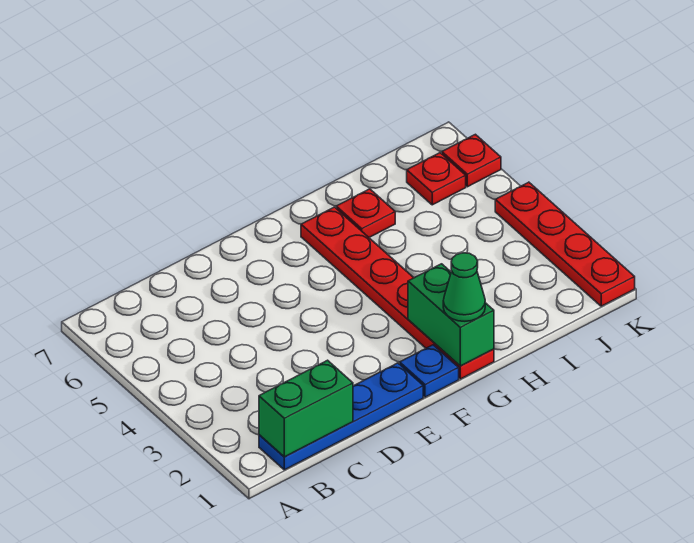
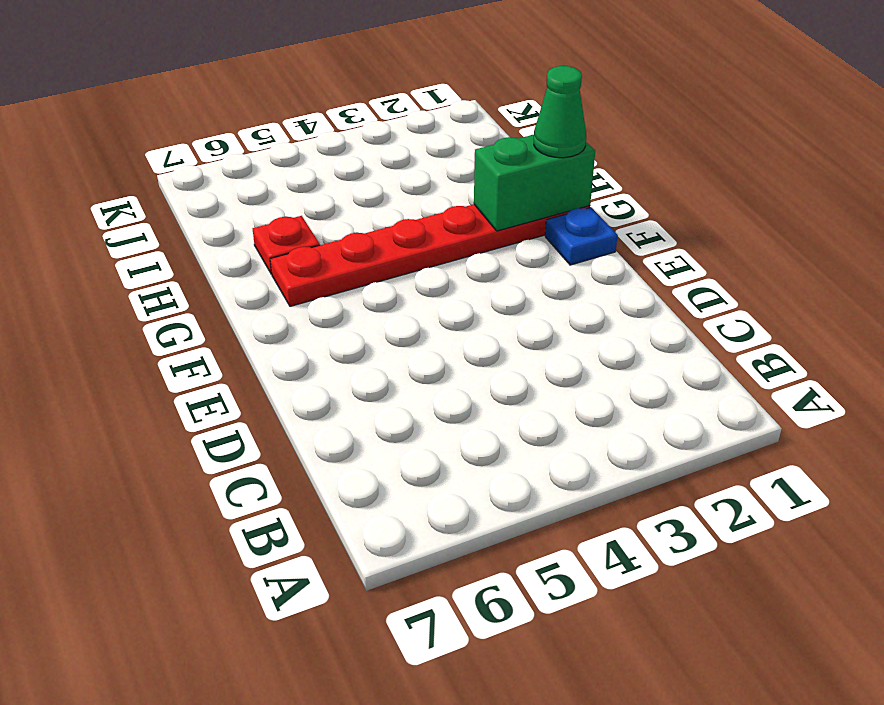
none -> blue 1x4 plate [259,363,423,470]
none -> red 1x1 plate [407,153,466,205]

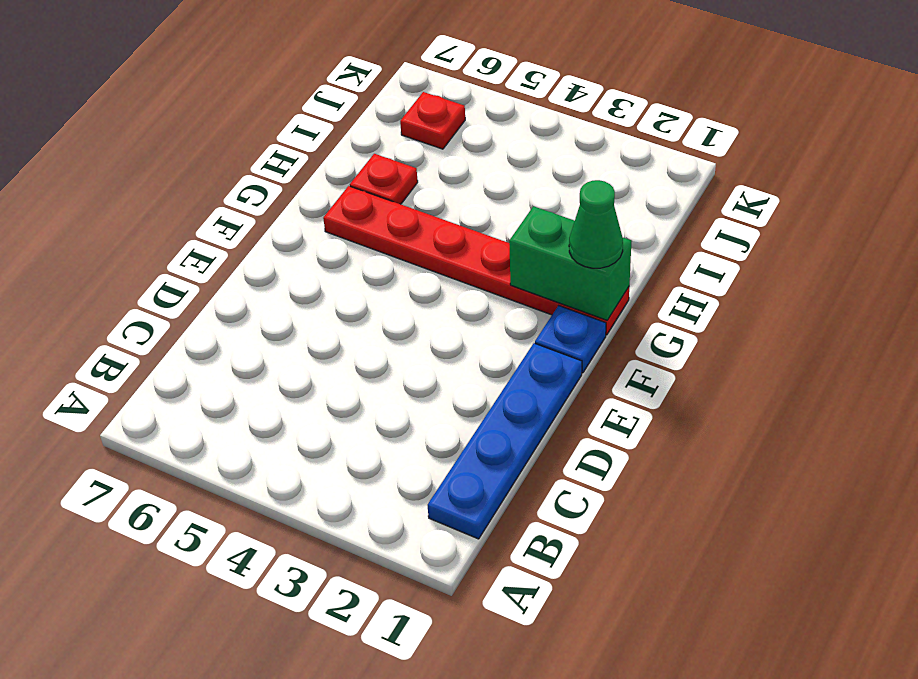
none -> red 1x4 plate [495,182,635,306]
none -> red 1x1 plate [442,134,501,187]

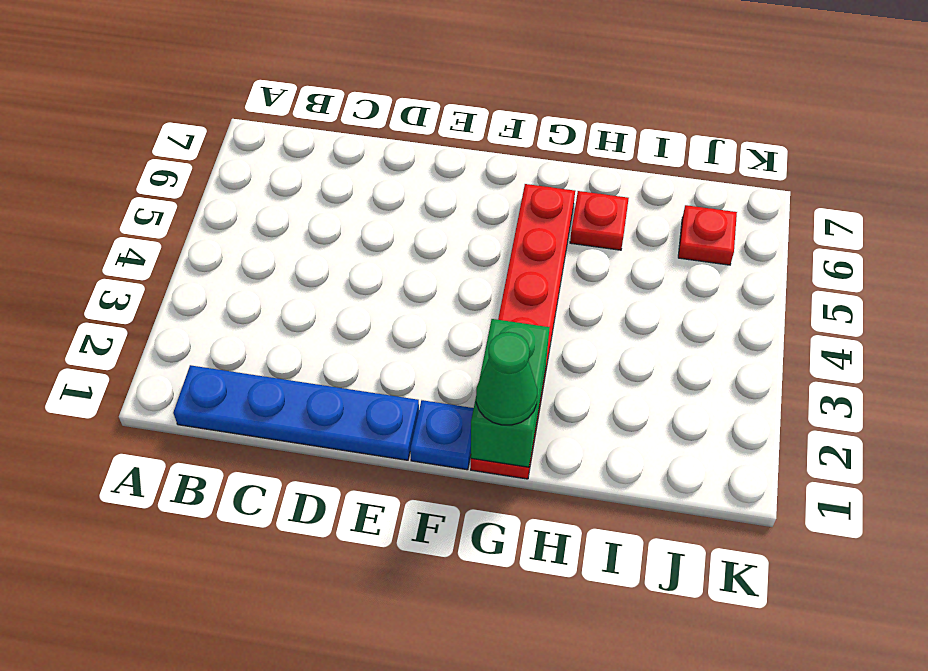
none -> red 1x4 plate [495,182,635,306]
none -> red 1x1 plate [442,134,501,187]

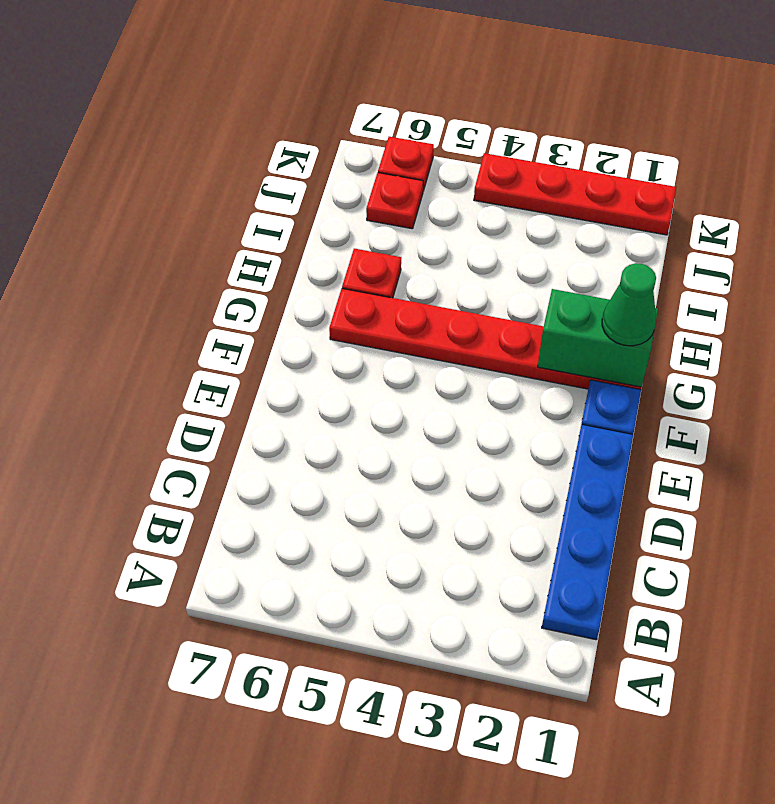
none -> green 1x2 brick [259,360,353,457]

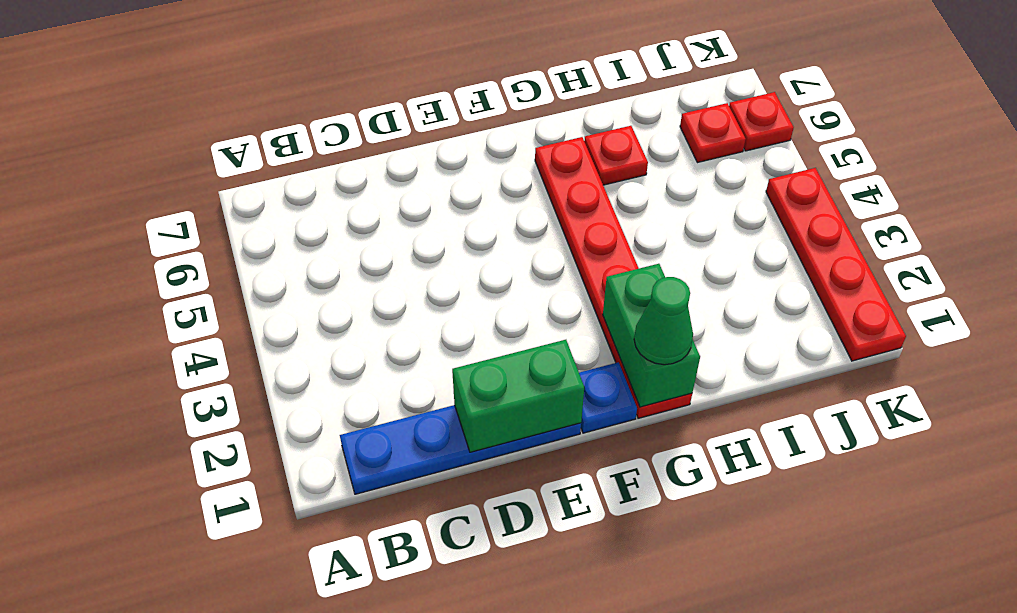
green 1x2 brick [452,340,584,452] -> green 1x2 brick moved to [259,360,353,457]

